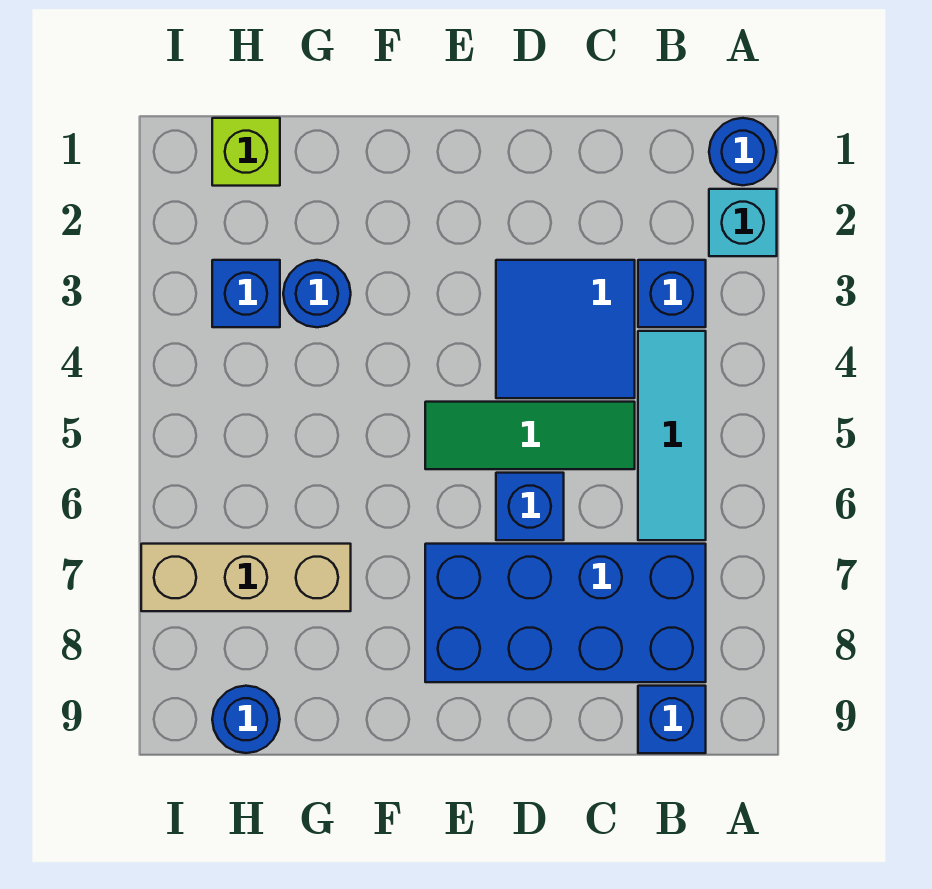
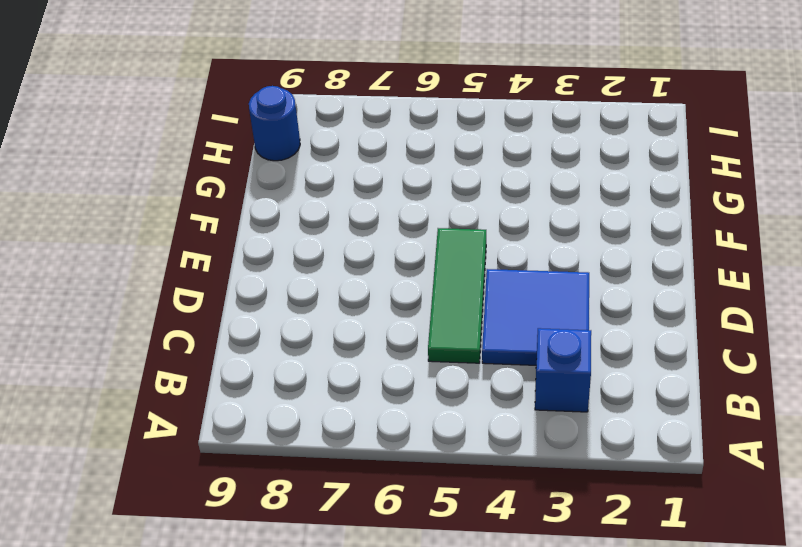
none -> blue 1x1 round brick [709,118,777,185]
none -> cyan 1x1 brick [709,189,777,256]
none -> cyan 1x3 tile [638,331,706,540]

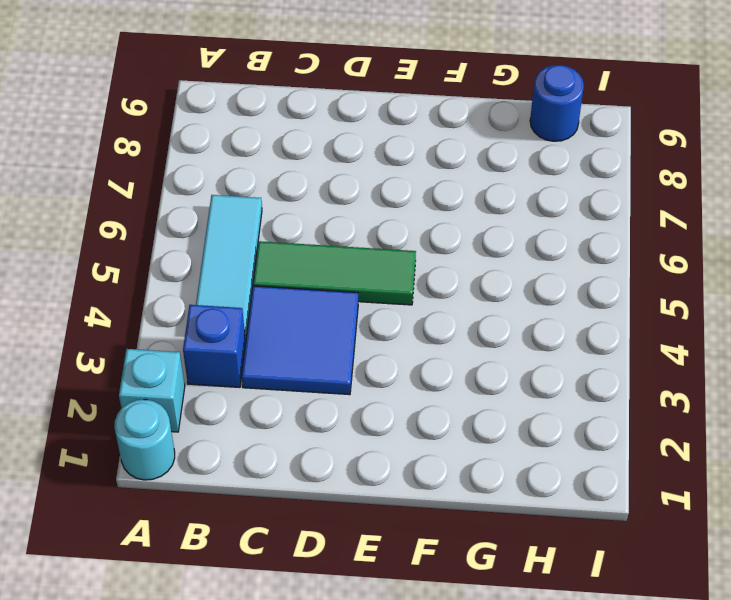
cyan 1x1 round brick [115,399,175,480] -> blue 1x1 round brick [709,118,777,185]
none -> blue 2x4 brick [425,544,706,682]
none -> blue 1x1 brick [638,686,706,753]
none -> blue 1x1 brick [496,473,564,540]

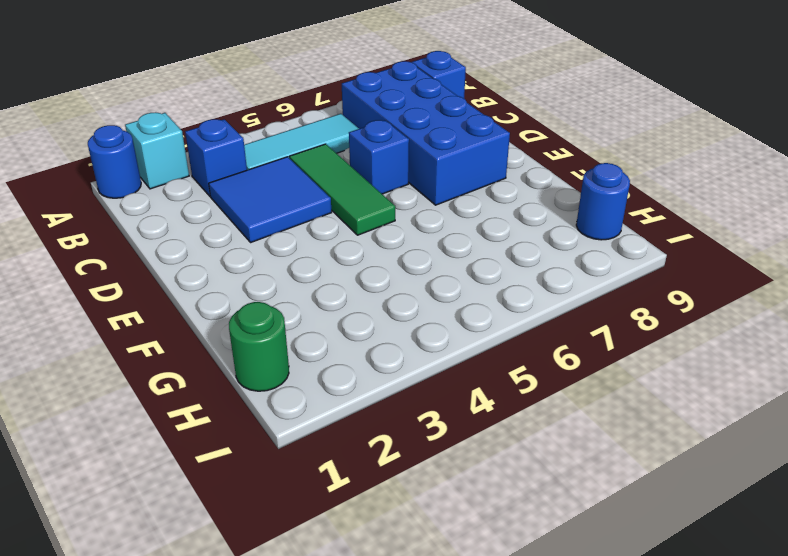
green 1x1 round brick [229,302,289,391] -> lime 1x1 brick [212,118,280,186]
none -> blue 1x1 round brick [283,260,351,327]
none -> tan 1x3 brick [141,544,351,611]
none -> blue 1x1 brick [212,260,280,327]

